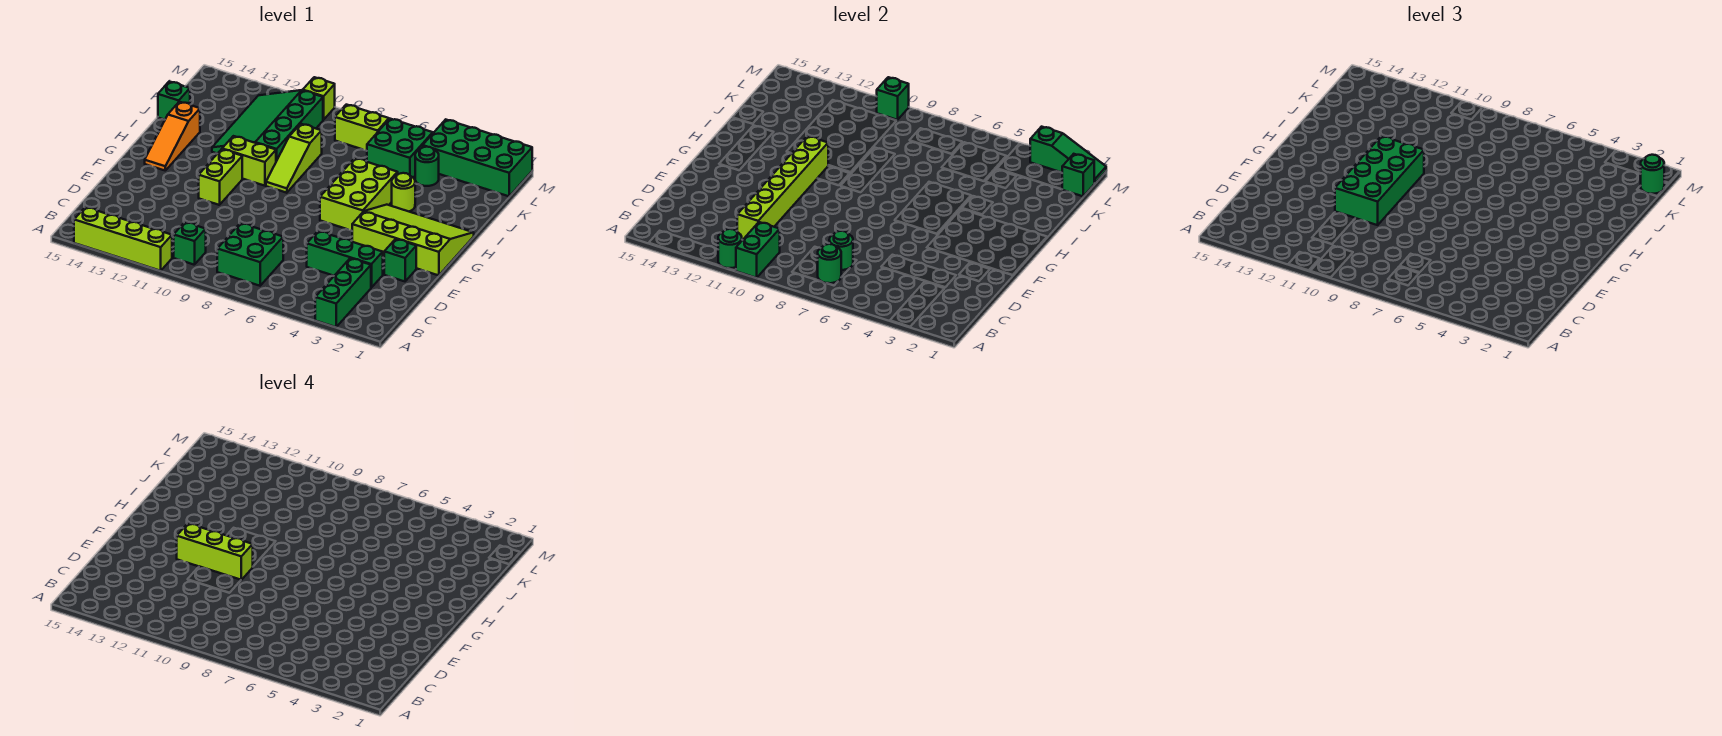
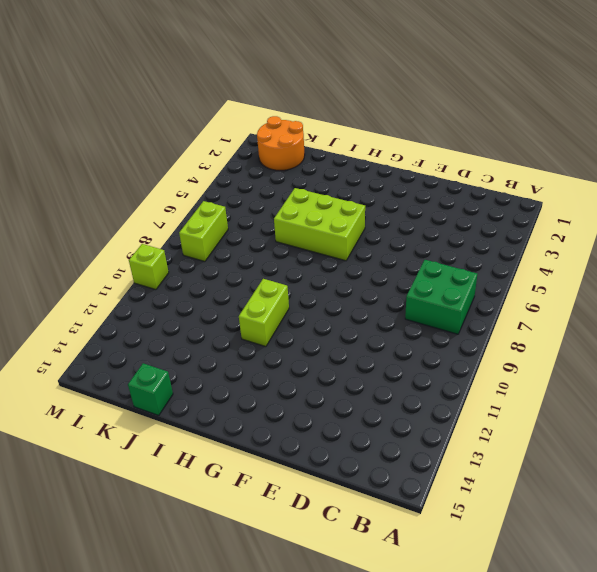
orange 2x2 round brick [257,116,305,171] -> green 2x4 brick [423,119,532,196]
none -> green 1x3 brick [315,258,371,327]
none -> lime 1x4 brick [74,207,172,271]
none -> green 1x1 brick [174,222,206,265]
none -> green 1x3 brick [307,231,383,288]

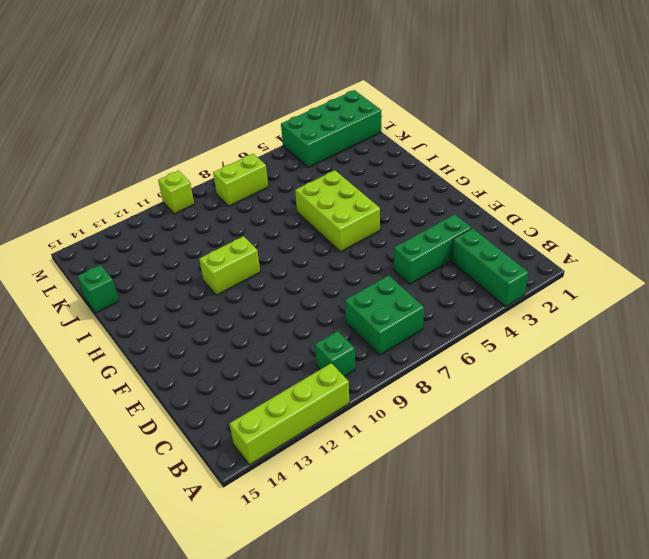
none -> green 1x1 brick [384,239,416,281]
none -> lime 3x4 slope [352,205,474,275]
none -> lime 1x2 brick [199,149,242,205]
none -> orange 1x3 slope [145,102,200,170]

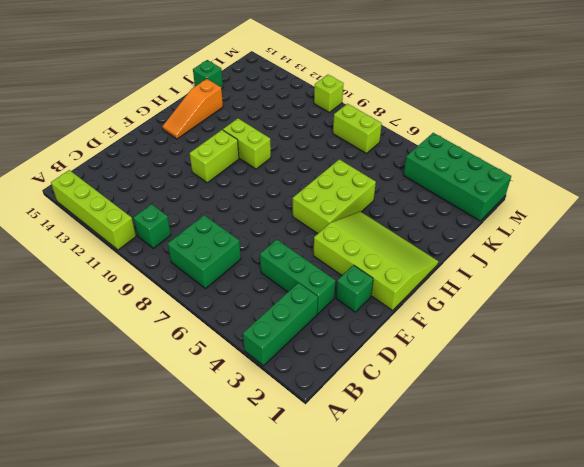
none -> lime 1x3 slope [266,124,322,193]
none -> lime 1x1 round brick [392,173,415,211]
none -> green 3x4 slope [212,90,323,161]
none -> green 1x1 round brick [415,147,439,186]

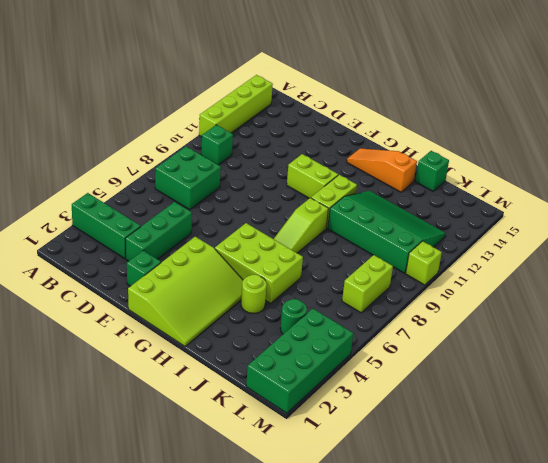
lime 1x3 slope [274,198,328,253] -> lime 1x3 slope turned to [266,124,322,193]
none -> green 2x2 brick [367,119,433,177]
none -> green 1x2 brick [736,222,780,278]
none -> green 1x1 round brick [718,229,742,268]
none -> green 1x1 round brick [818,244,841,283]

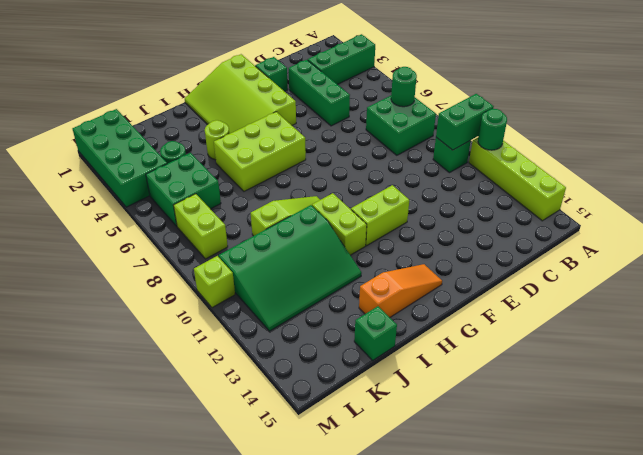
none -> green 1x1 round brick [829,231,853,270]
none -> lime 1x6 brick [737,136,828,240]
none -> green 1x1 brick [1062,154,1094,196]
none -> green 1x3 slope [1030,127,1106,183]

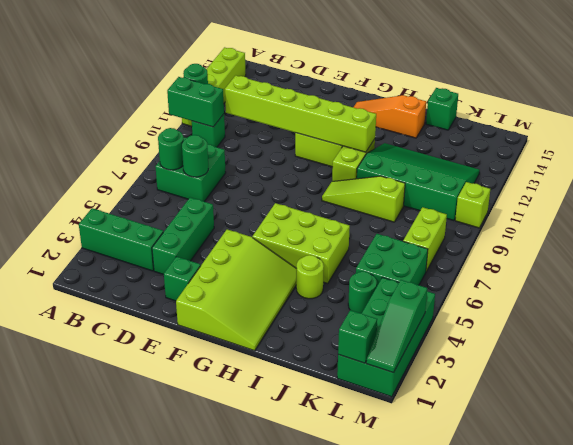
none -> green 1x1 brick [877,77,909,120]
none -> green 2x4 brick [1335,136,1424,225]
none -> green 1x1 round brick [1641,155,1664,194]
none -> lime 1x3 brick [177,523,253,580]

